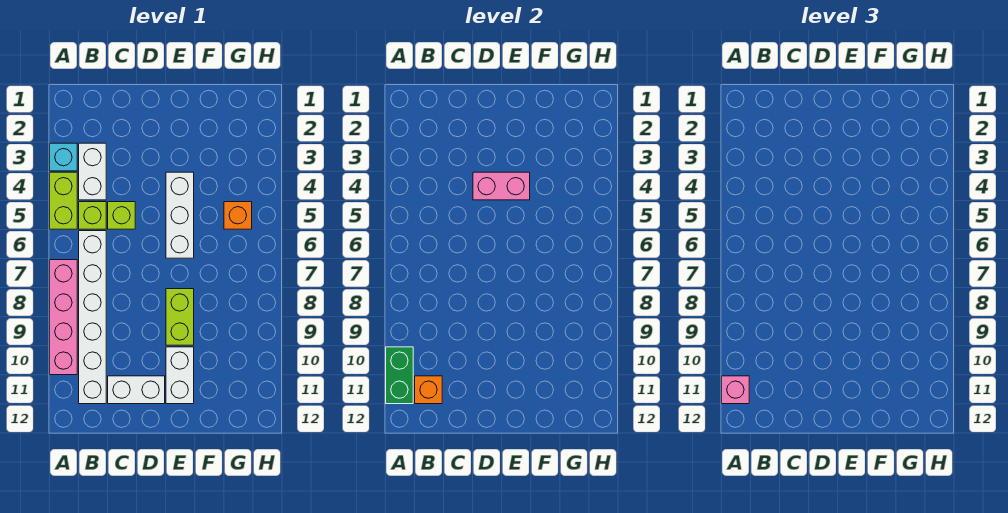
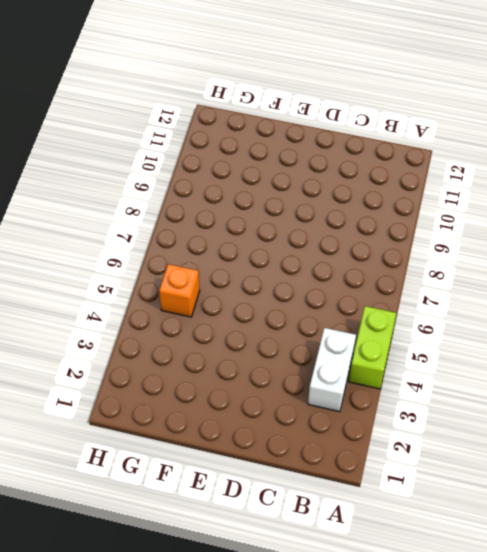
none -> cyan 1x1 brick [50,143,77,171]
none -> pink 1x4 brick [50,260,77,375]
none -> lime 1x1 brick [79,202,106,229]

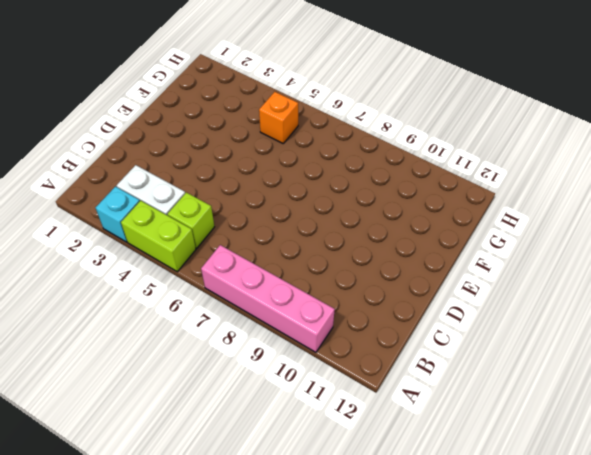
none -> white 1x6 brick [79,231,106,404]
none -> lime 1x1 brick [108,202,135,229]
none -> white 1x2 brick [108,376,165,404]

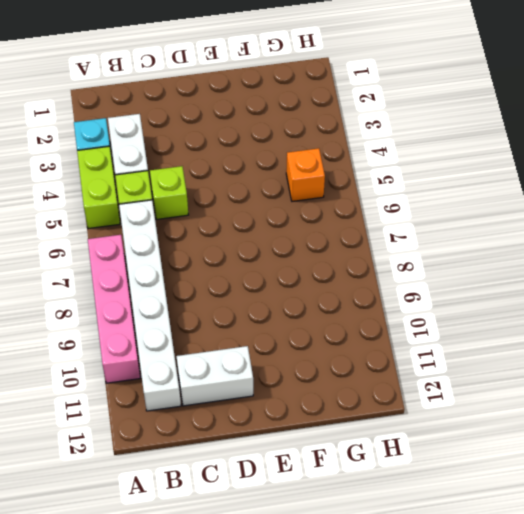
none -> white 1x3 brick [166,172,194,258]
none -> lime 1x2 brick [166,289,194,345]
none -> white 1x2 brick [166,347,194,404]

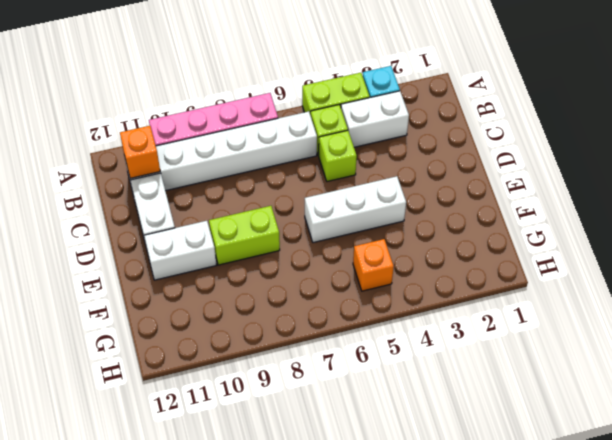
none -> green 1x2 brick [386,347,413,404]
none -> pink 1x2 brick [473,172,530,200]
none -> pink 1x1 brick [722,376,749,404]

